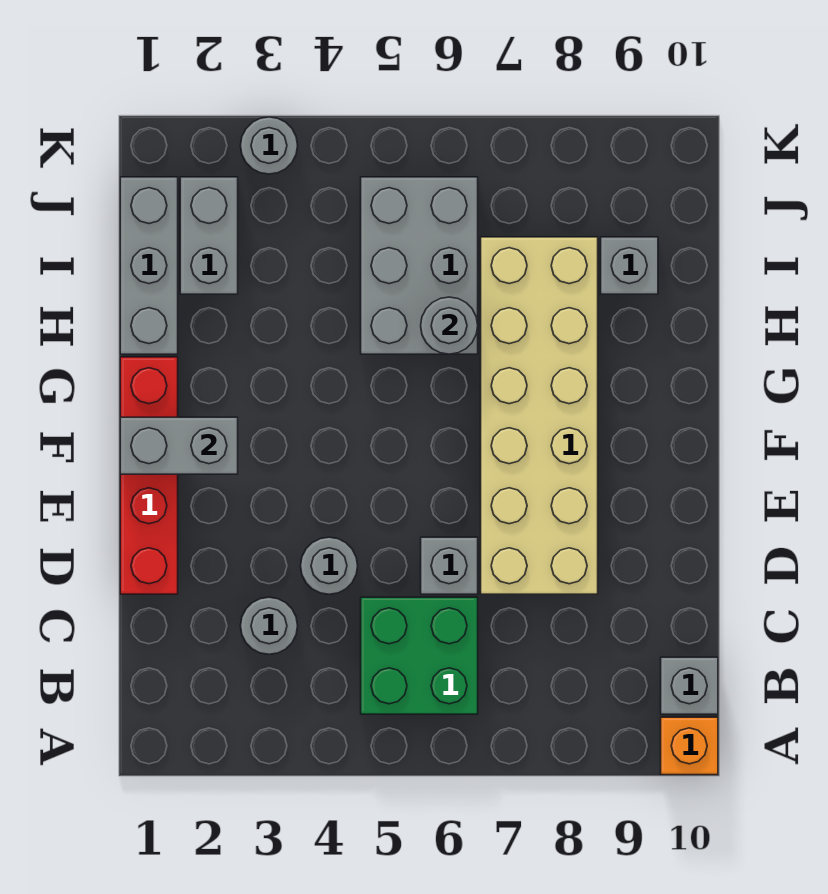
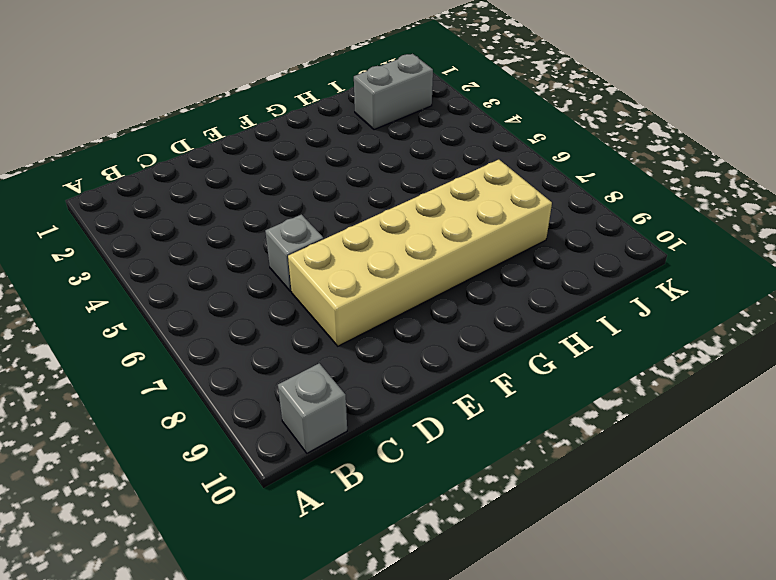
none -> orange 1x1 brick [661,717,718,775]
none -> green 2x2 brick [361,597,478,714]
none -> grey 1x1 round brick [241,597,298,654]

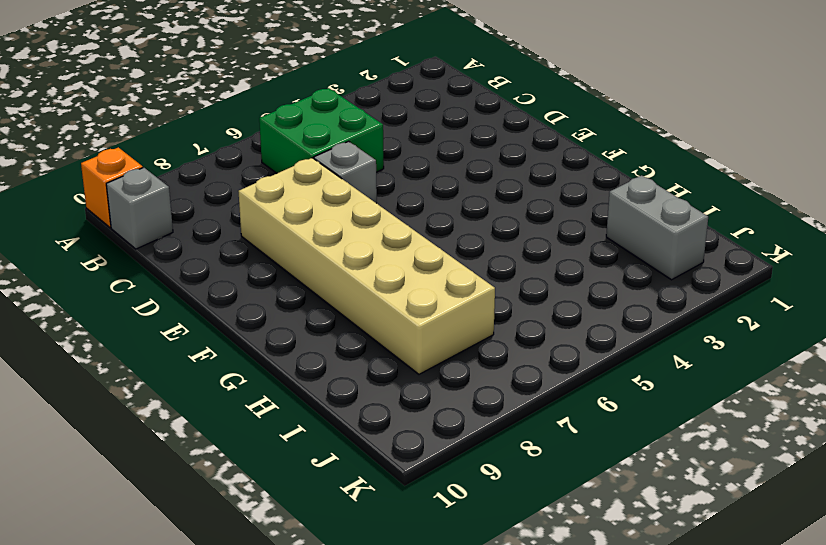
none -> grey 1x1 round brick [241,597,298,654]
none -> red 1x4 brick [120,357,178,594]
none -> grey 1x1 round brick [301,537,358,594]

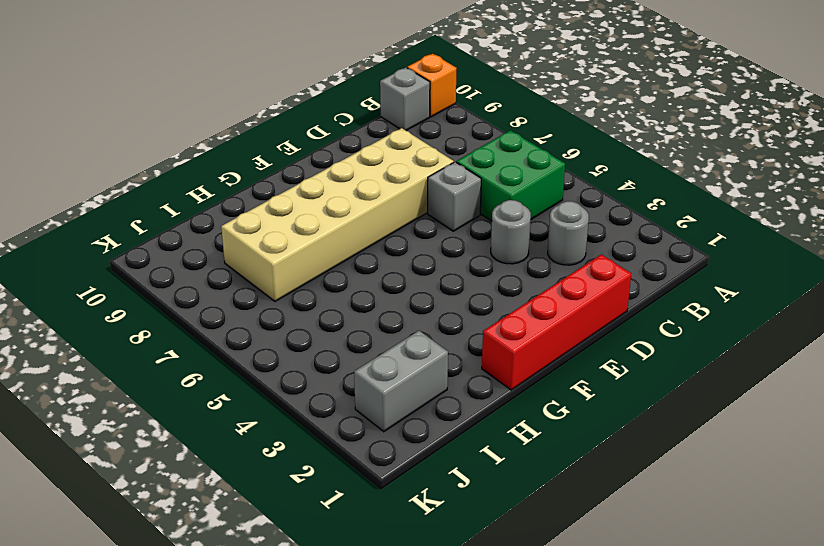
none -> grey 1x3 brick [120,177,178,354]
none -> grey 2x3 brick [361,177,478,354]
none -> grey 1x1 brick [601,237,658,294]

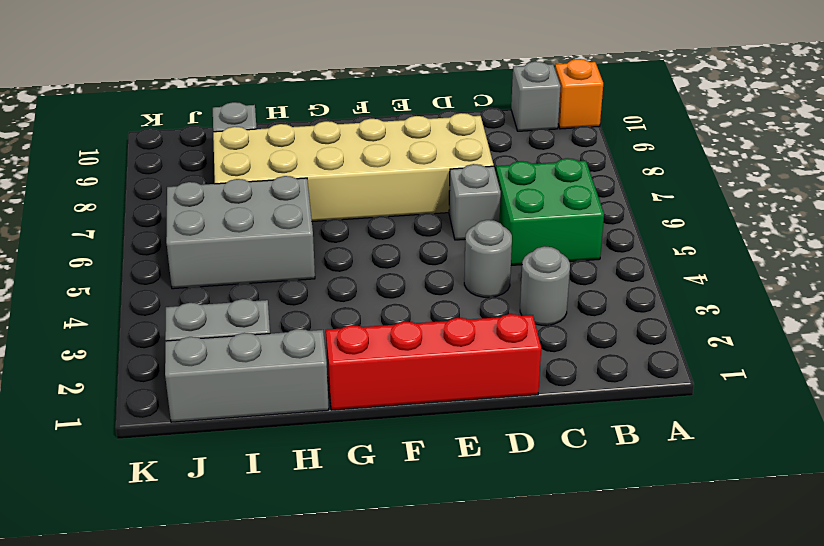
none -> grey 1x1 round brick [240,117,298,174]
none -> grey 1x2 brick [120,417,238,474]
none -> grey 1x1 round brick [421,297,478,354]

